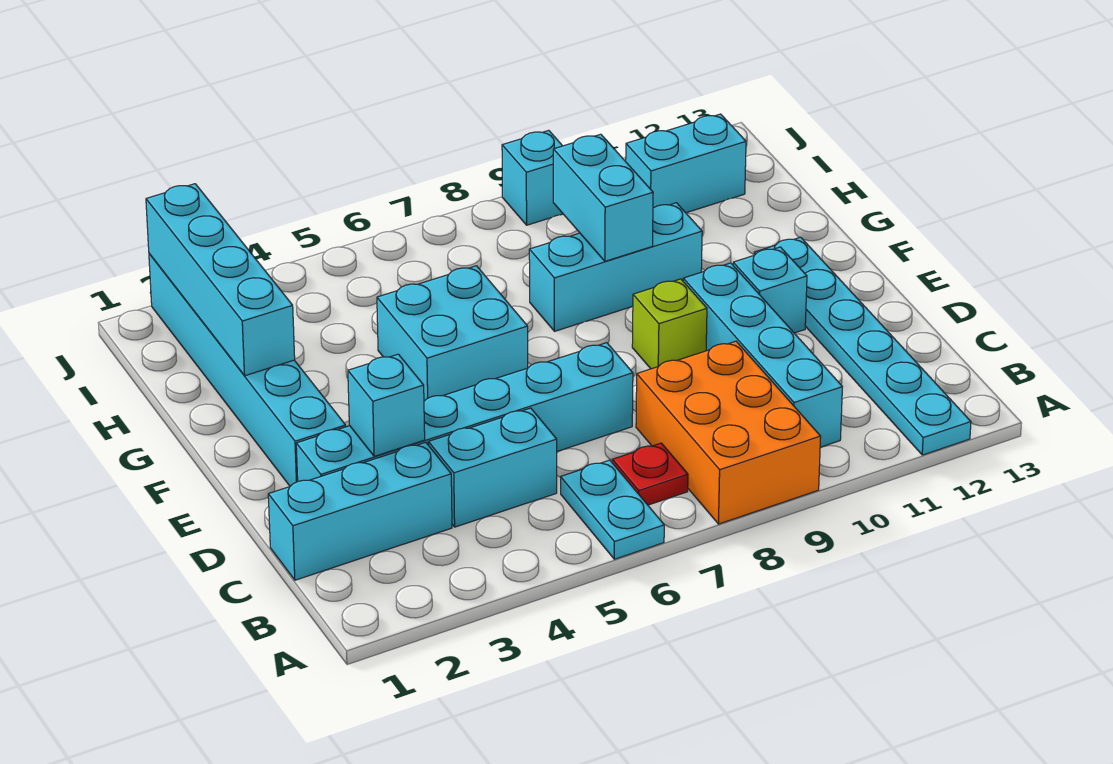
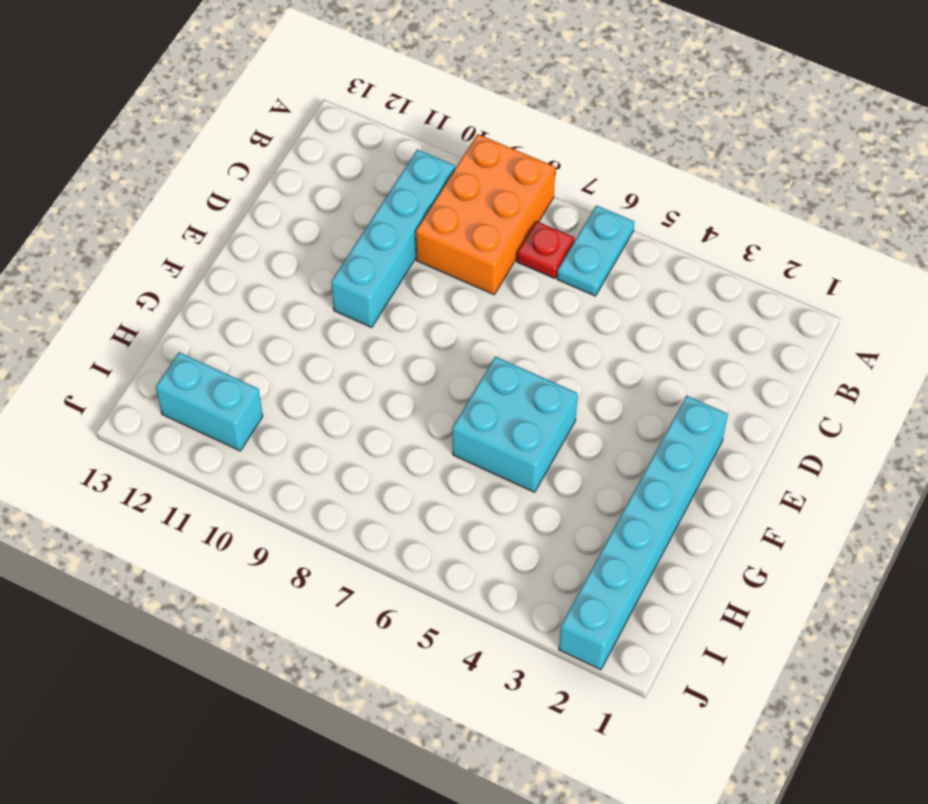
none -> cyan 1x6 plate [754,237,971,455]
none -> cyan 1x3 brick [268,442,452,580]
none -> cyan 1x2 brick [428,408,557,527]

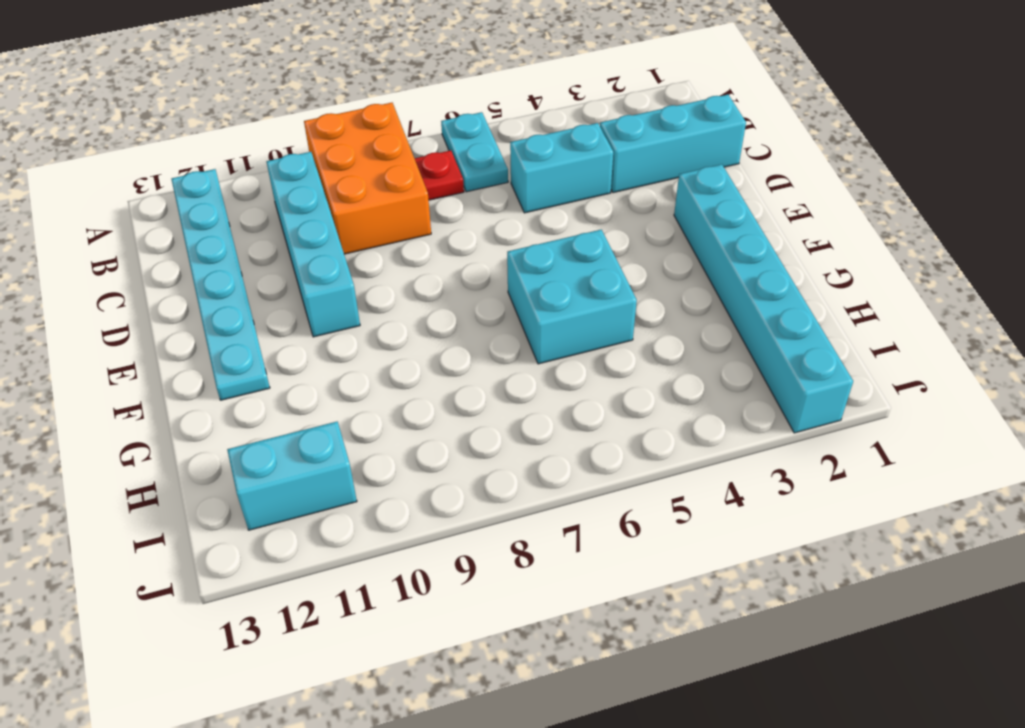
none -> cyan 1x6 brick [296,343,633,481]
none -> lime 1x1 brick [632,279,707,369]
none -> cyan 1x1 brick [733,247,807,333]

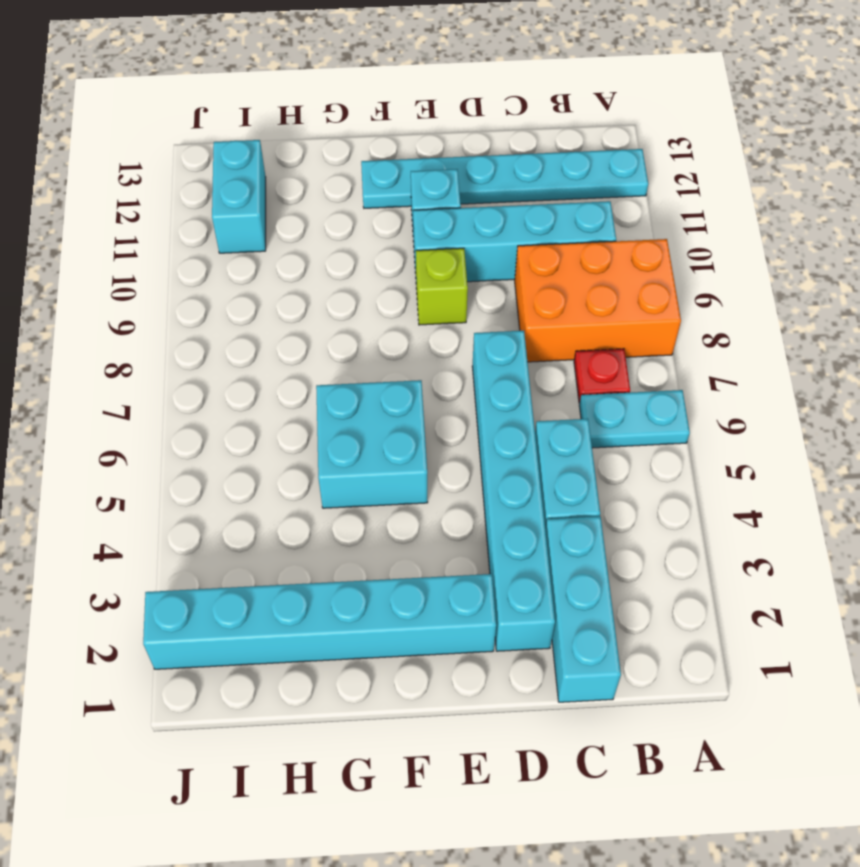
none -> cyan 1x3 brick [529,203,702,331]
none -> cyan 1x1 brick [502,130,563,225]
none -> cyan 1x1 brick [348,354,425,456]

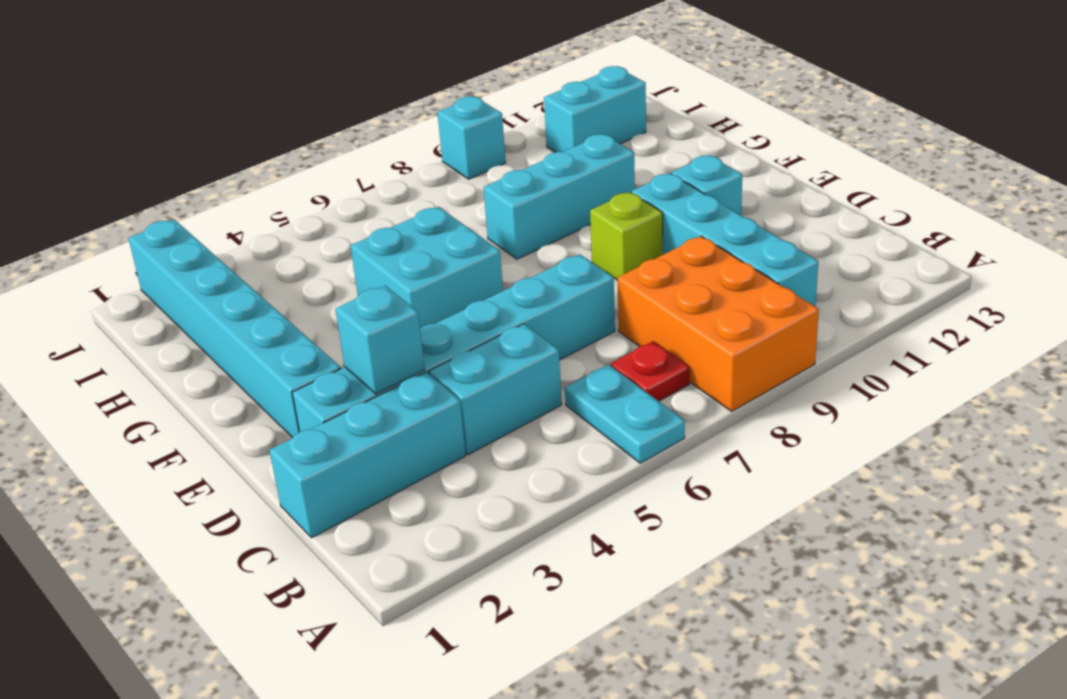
none -> cyan 1x6 plate [754,237,971,455]
none -> cyan 1x4 brick [146,184,295,376]
none -> cyan 1x2 brick [553,134,653,261]

